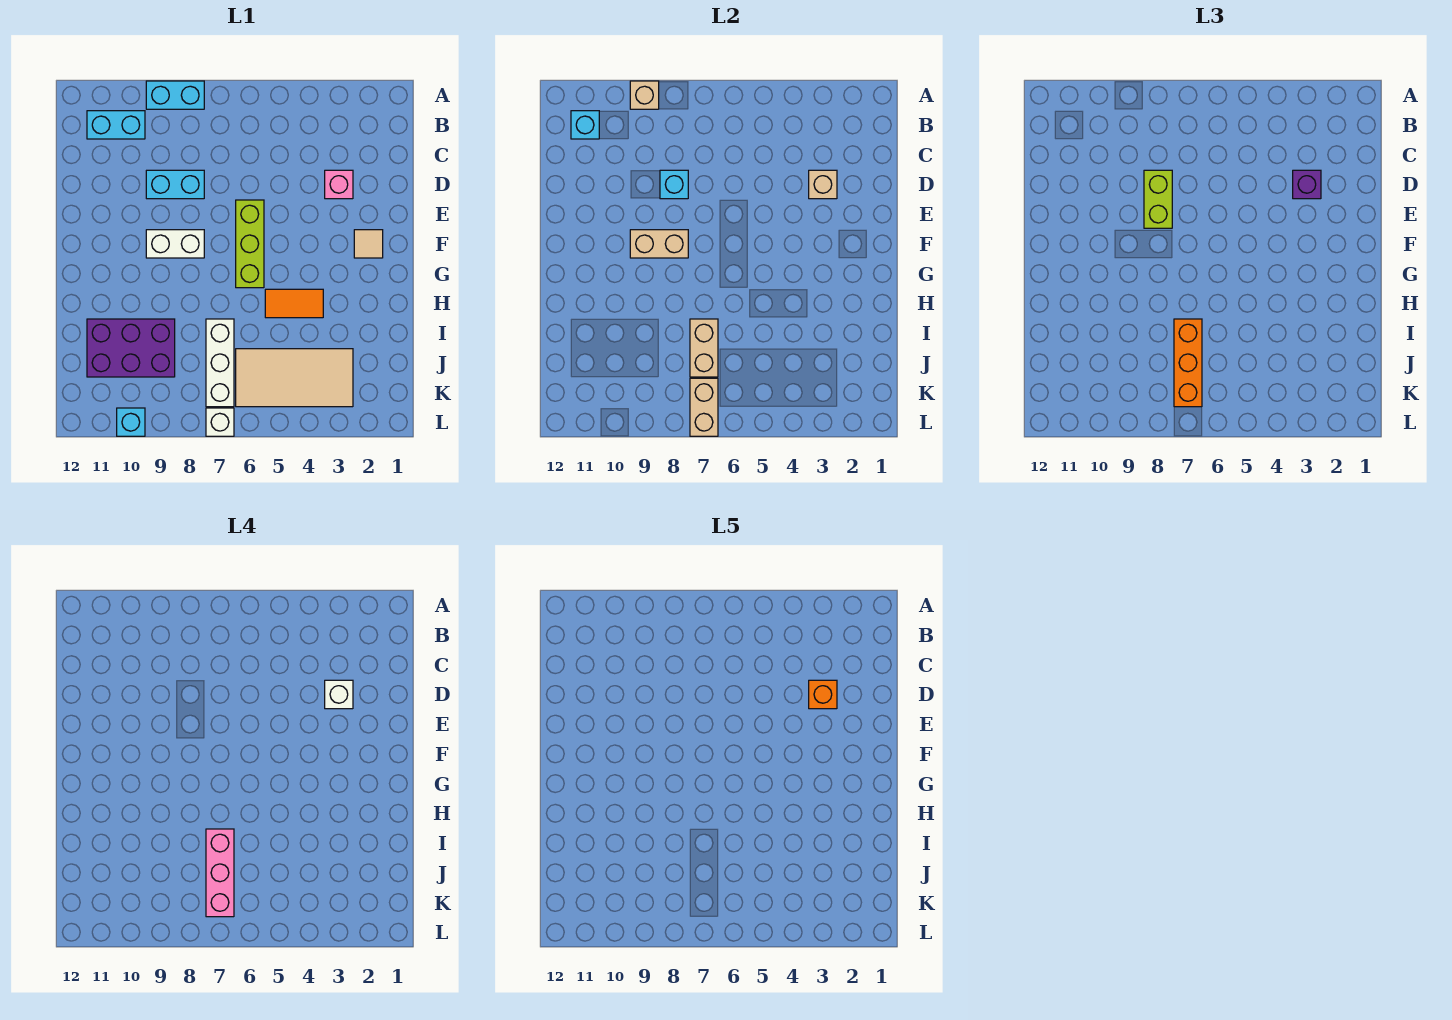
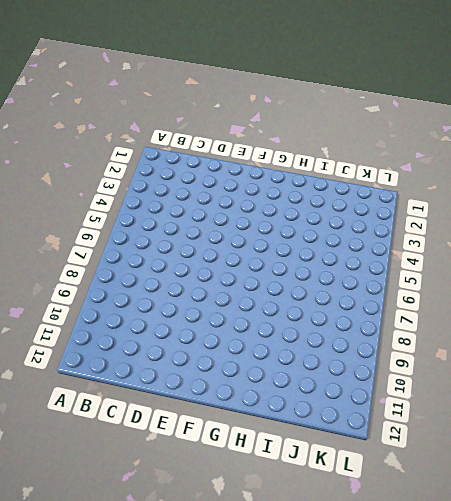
none -> cyan 1x2 brick [146,81,204,109]
none -> cyan 1x2 brick [87,111,145,139]
none -> pink 1x1 brick [325,170,353,199]

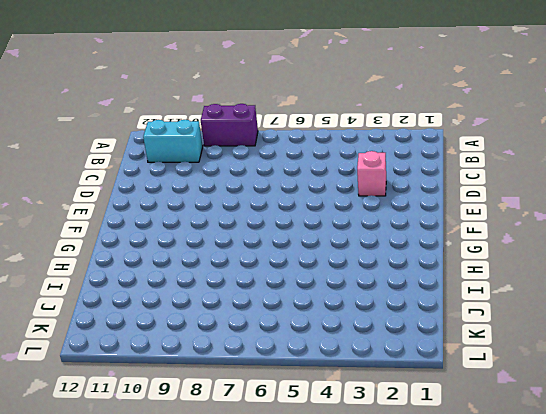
purple 1x2 brick [201,104,258,146] -> cyan 1x2 brick [146,81,204,109]
none -> cyan 1x2 brick [146,170,204,199]
none -> lime 1x3 brick [236,200,264,288]
none -> tan 1x1 tile [354,230,383,258]

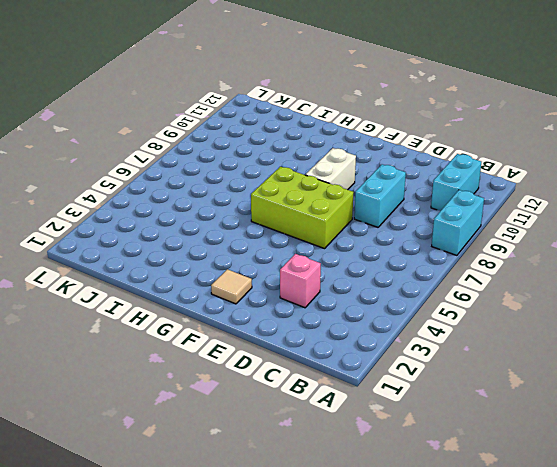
lime 2x3 brick [251,167,354,249] -> lime 1x3 brick [236,200,264,288]
none -> orange 1x2 tile [265,289,323,318]
none -> white 1x3 brick [206,319,234,407]
none -> purple 2x3 brick [87,319,175,377]

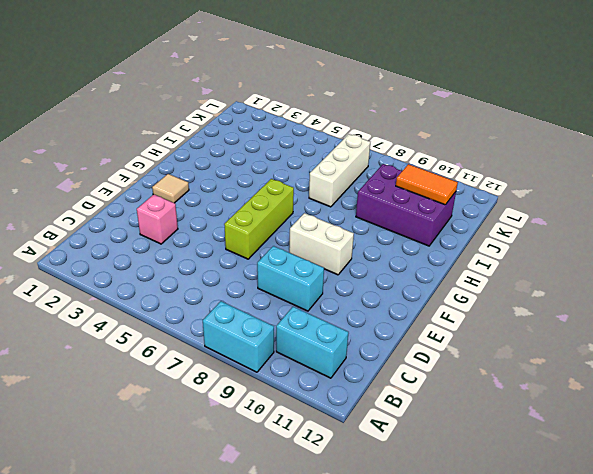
orange 1x2 tile [396,164,458,205] -> orange 1x2 tile moved to [265,289,323,318]
none -> tan 2x4 tile [236,349,353,407]
none -> white 1x1 brick [206,408,234,436]
none -> cyan 1x1 brick [117,408,145,436]

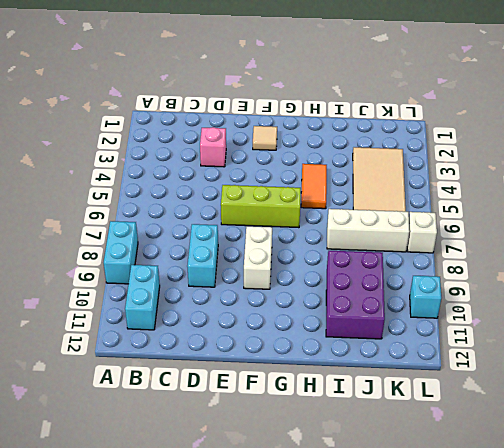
none -> tan 1x1 brick [630,81,659,109]
none -> cyan 1x1 brick [571,111,599,139]
none -> tan 1x1 brick [809,170,837,199]

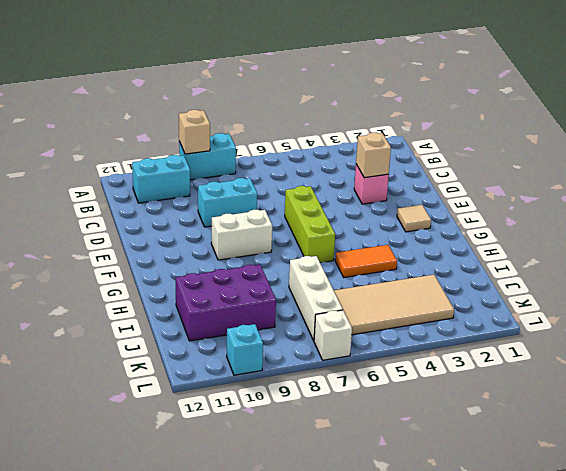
none -> cyan 1x1 brick [571,111,599,139]
none -> cyan 1x1 brick [660,170,688,199]
none -> tan 1x2 brick [630,230,688,258]

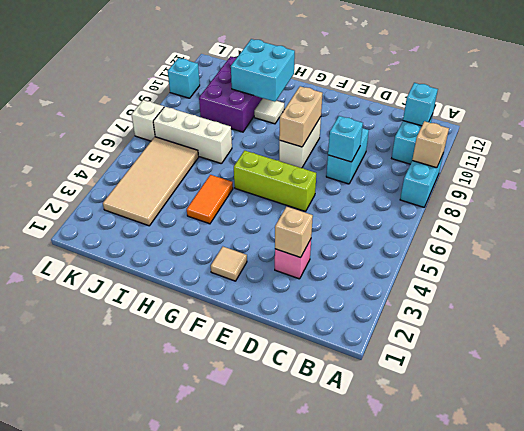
white 1x1 tile [254,98,284,124] -> none
cyan 2x2 brick [231,39,295,102] -> none
none -> tan 1x2 brick [690,319,718,377]
none -> tan 1x2 brick [690,378,718,436]
none -> purple 1x1 brick [1293,170,1321,199]

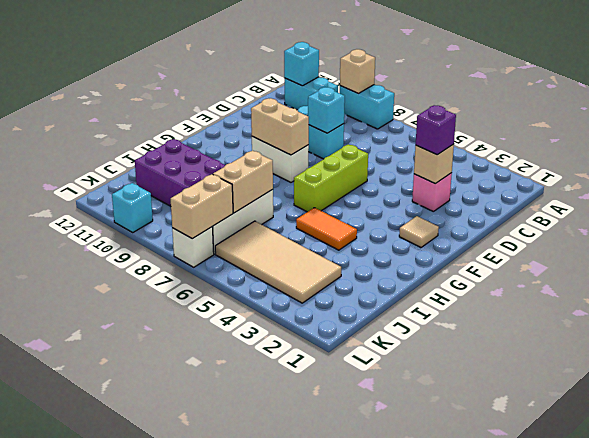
none -> lime 1x2 brick [1144,170,1172,228]
none -> orange 1x3 brick [1174,319,1202,407]
none -> white 1x1 brick [325,680,353,709]

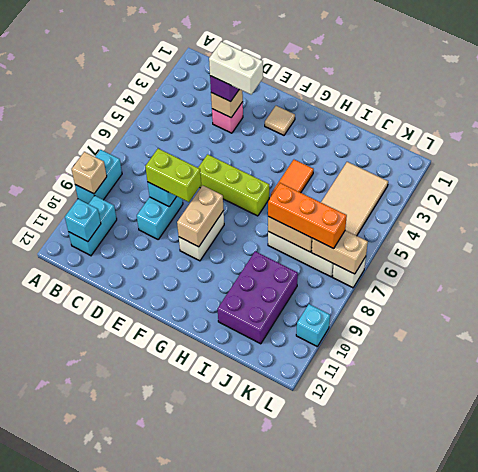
white 1x2 brick [209,42,263,94] -> white 1x1 brick [325,680,353,709]
none -> pink 1x3 brick [206,829,234,917]
none -> orange 1x1 brick [809,680,837,709]

